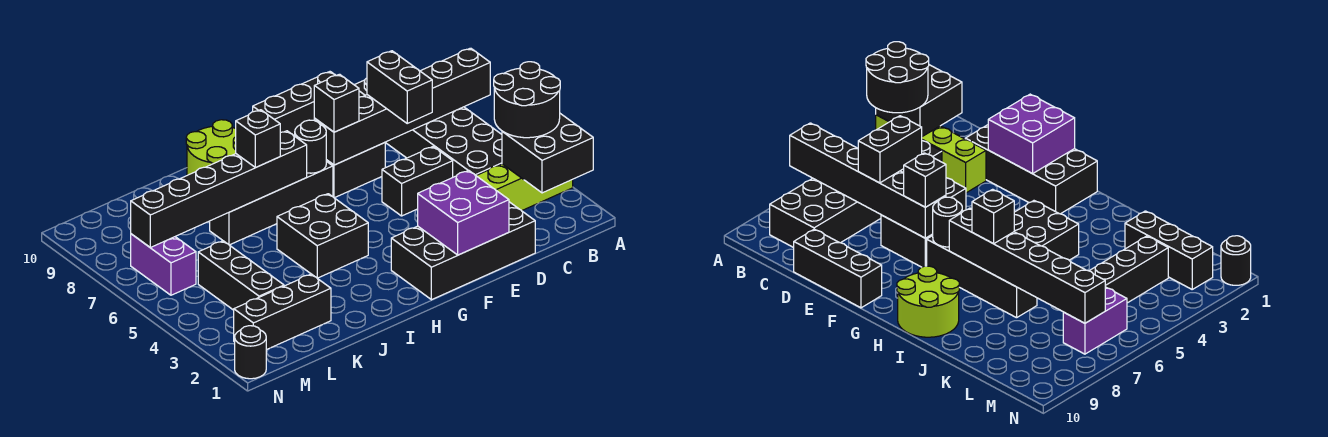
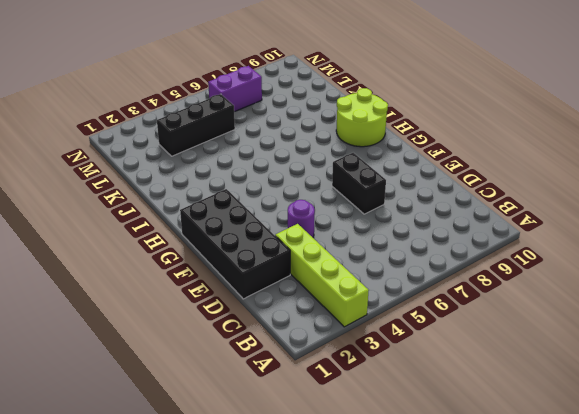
purple 1x1 round brick [288,200,315,237] -> none
none -> black 2x6 brick [355,78,502,177]
none -> black 1x2 brick [382,147,453,216]
none -> black 1x3 brick [253,72,336,136]

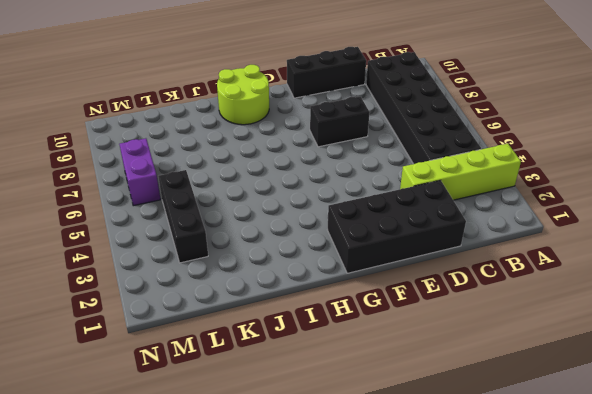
none -> black 1x2 brick [382,147,453,216]
none -> black 1x4 brick [210,161,333,245]
none -> black 2x2 brick [277,194,368,278]

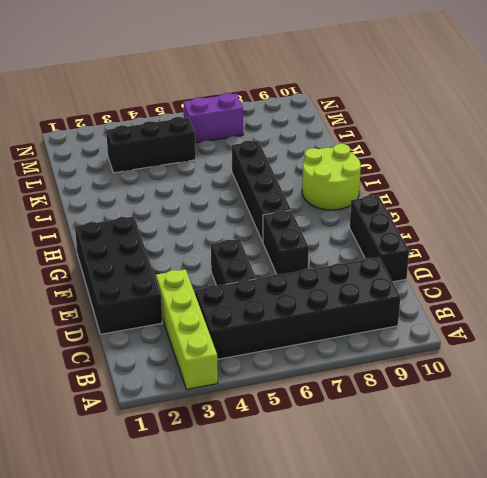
none -> black 2x2 brick [277,194,368,278]
none -> black 1x3 brick [234,274,331,350]
none -> black 1x1 round brick [235,326,266,379]

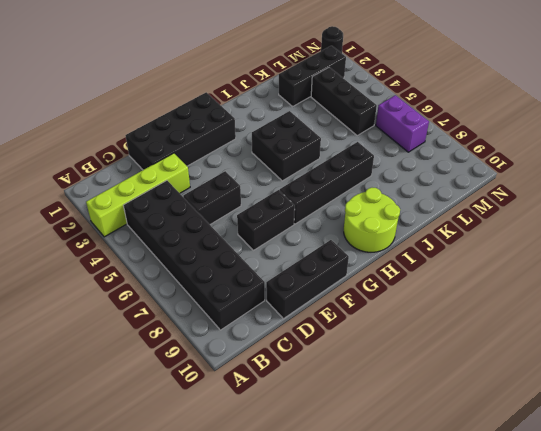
none -> black 2x2 brick [502,114,593,193]
none -> black 1x6 brick [314,48,490,165]
none -> purple 2x2 brick [418,170,509,255]

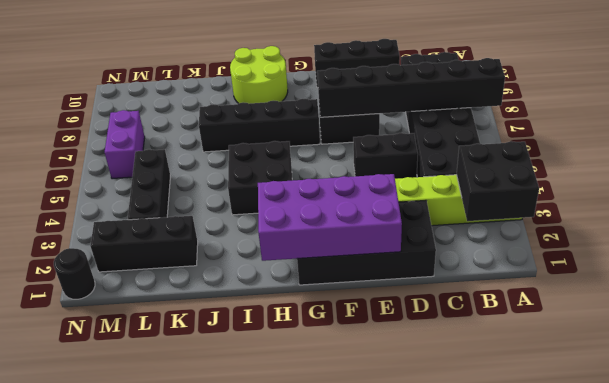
purple 2x4 brick [258,174,402,261] -> purple 2x2 brick [418,170,509,255]
none -> black 1x1 round brick [295,120,326,173]
none -> black 1x6 brick [131,131,307,247]
none -> black 2x2 round brick [494,62,560,138]

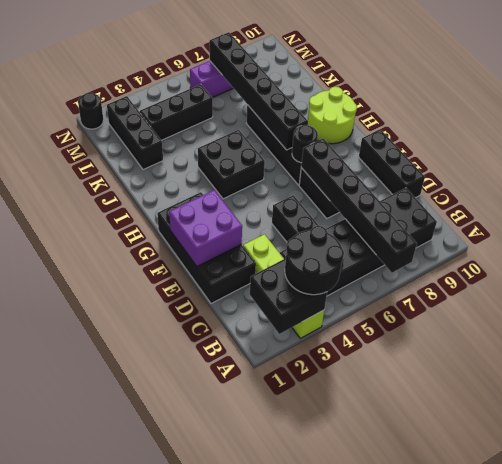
none -> black 1x2 brick [367,51,432,123]
none -> black 1x1 brick [314,74,359,132]
none -> black 1x1 brick [236,110,280,167]

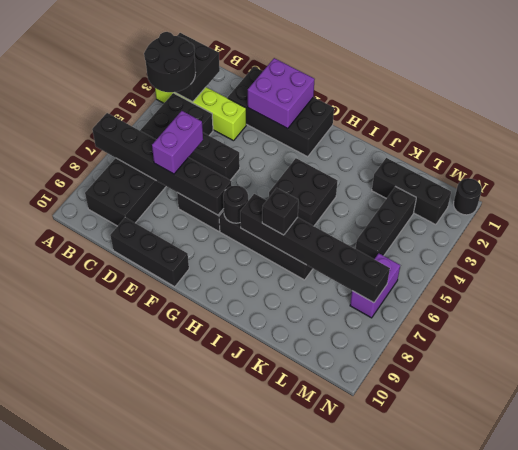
purple 1x2 brick [152,111,203,174] -> black 1x2 brick [367,51,432,123]
none -> lime 2x2 round brick [186,120,236,175]
none -> black 1x1 brick [314,74,359,132]

